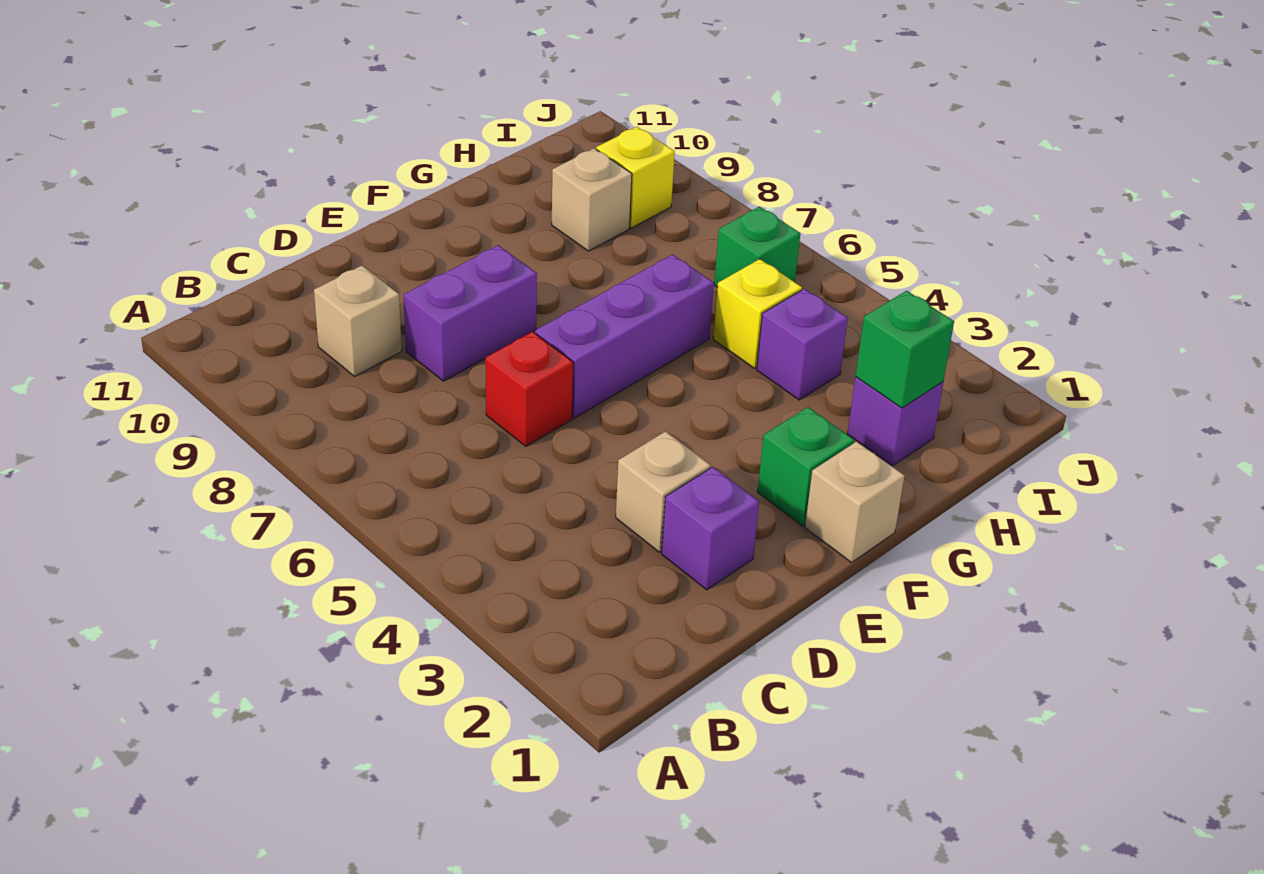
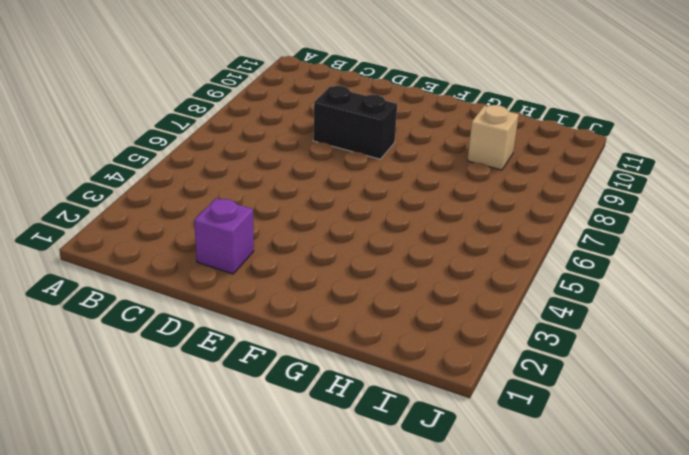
black 1x2 brick [313,86,397,159] -> purple 1x2 brick [404,245,537,381]
none -> tan 1x1 brick [314,266,402,376]
none -> tan 1x1 brick [616,431,711,552]
none -> red 1x1 brick [485,332,573,446]

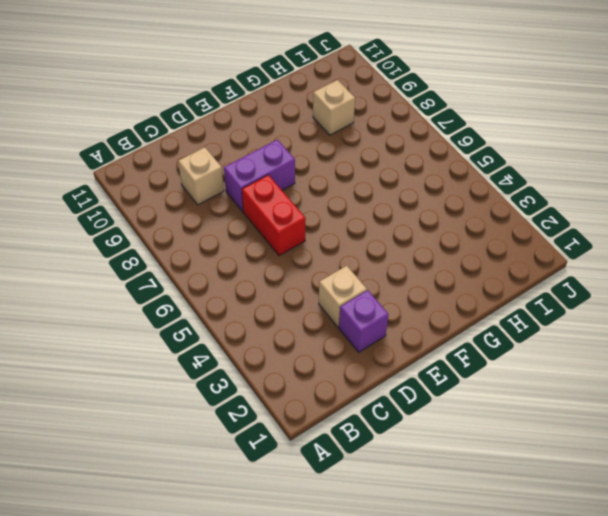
red 1x2 brick [242,175,306,256] -> red 1x1 brick [485,332,573,446]
none -> purple 1x3 brick [535,254,714,418]
none -> tan 1x1 brick [805,442,905,562]
none -> green 1x1 brick [758,407,854,526]

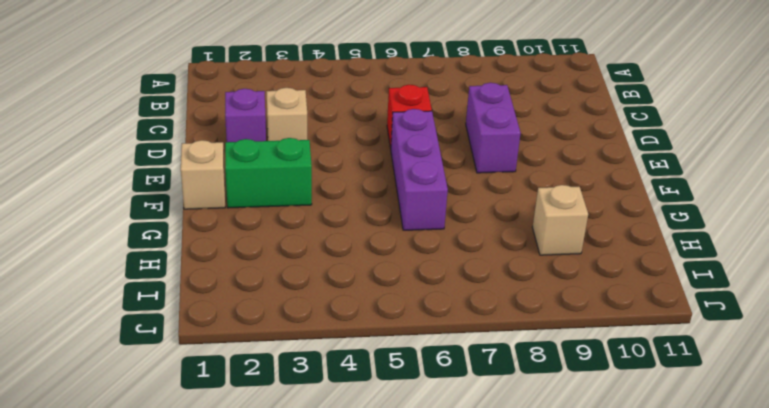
green 1x2 brick [225,138,312,208] -> green 1x1 brick [758,407,854,526]
none -> tan 1x1 brick [314,266,402,376]
none -> purple 1x1 brick [848,377,943,466]
none -> purple 1x1 brick [757,289,848,400]

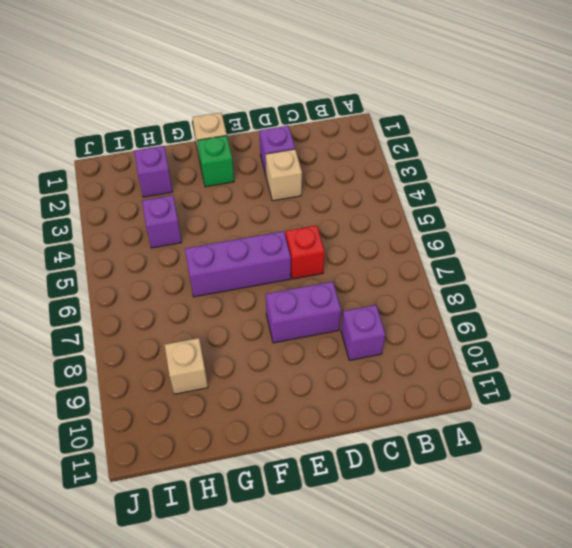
purple 1x1 brick [341,305,386,360] -> tan 1x1 brick [314,266,402,376]
none -> yellow 1x1 brick [713,259,802,368]
none -> green 1x1 brick [714,207,800,287]
none -> yellow 1x1 brick [596,127,675,228]

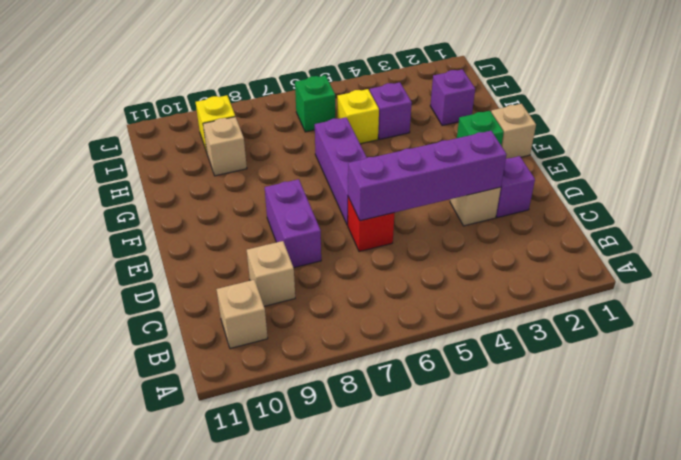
tan 1x1 brick [216,280,268,349] -> none
purple 1x4 brick [348,131,507,221] -> none
none -> green 1x1 brick [856,291,954,408]

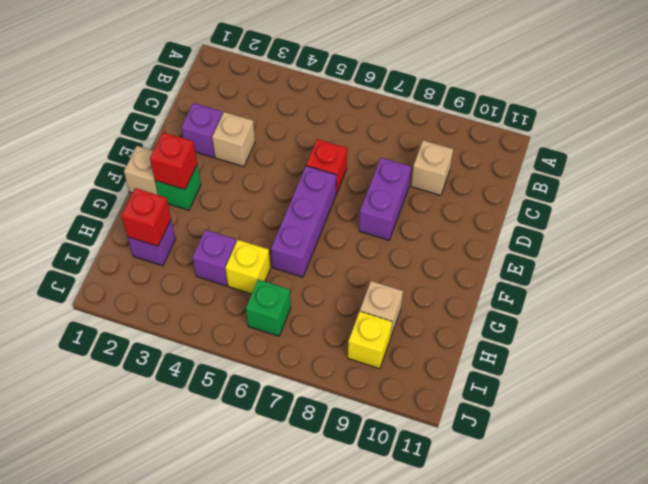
red 1x1 brick [150,132,197,190] -> none
red 1x1 brick [121,188,171,246] -> green 1x1 brick [856,291,954,408]

